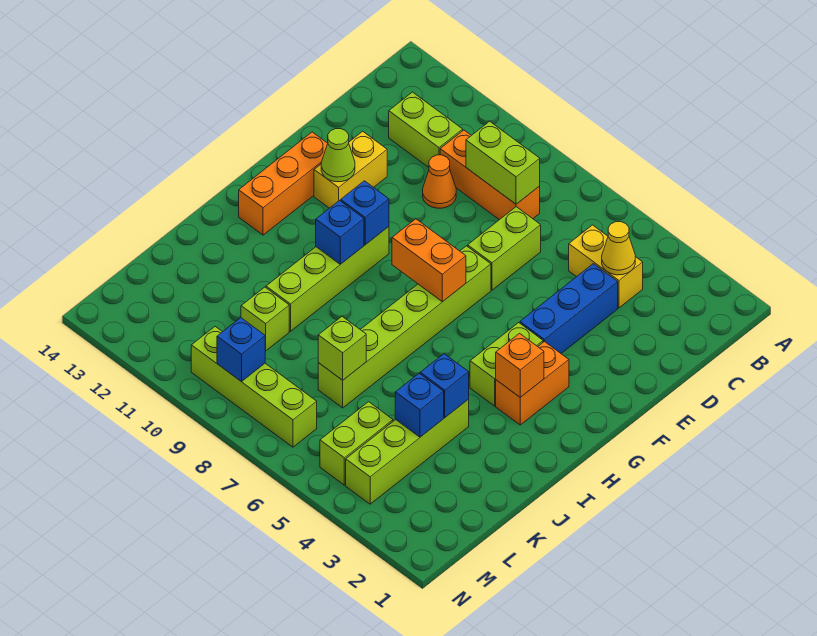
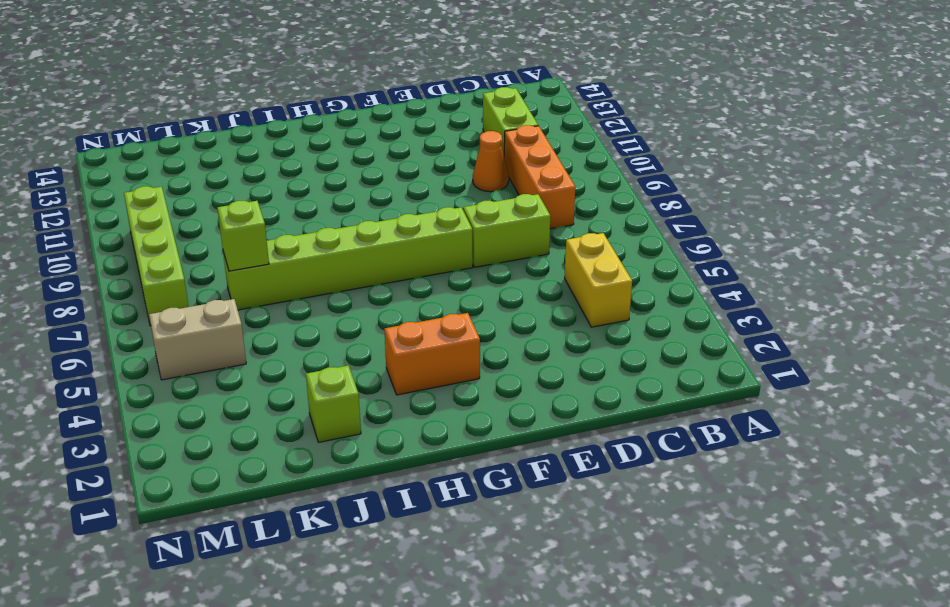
lime 1x1 brick [306,366,361,442] -> lime 1x1 brick moved to [241,287,289,351]
tan 1x2 brick [149,299,246,380] -> lime 1x2 brick [320,402,393,485]
none -> blue 1x3 brick [520,264,618,353]
none -> yellow 1x2 brick [314,131,387,208]
none -> orange 1x3 brick [239,132,328,235]

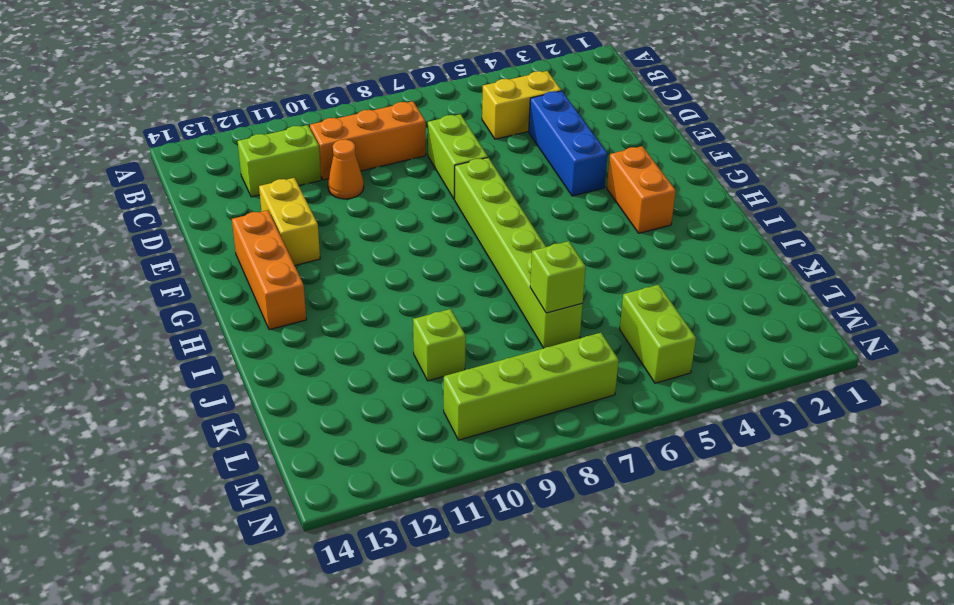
none -> lime 1x2 brick [470,323,543,406]
none -> lime 1x4 brick [266,227,389,331]
none -> lime 1x4 brick [346,400,469,504]

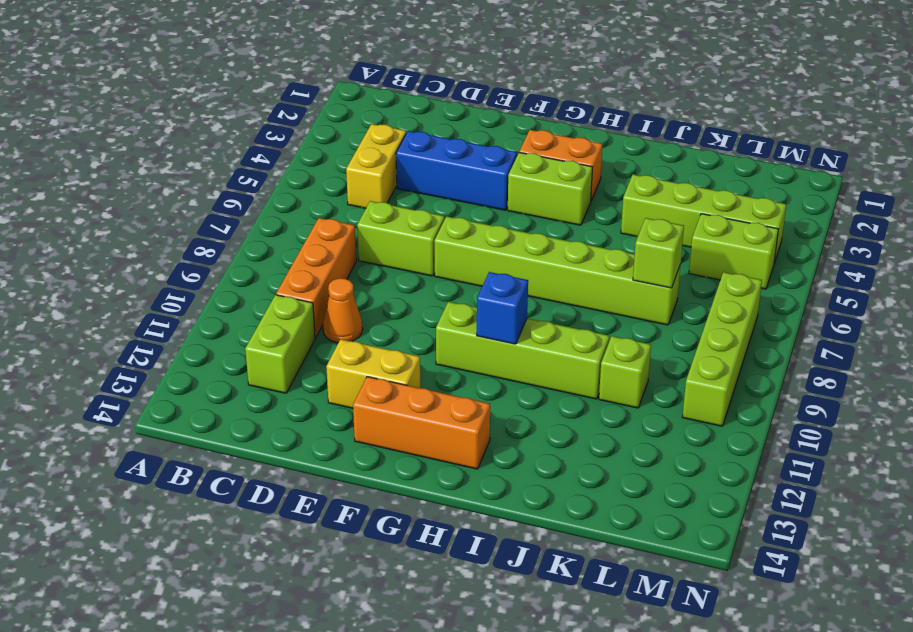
none -> yellow 1x1 cone [602,222,635,275]
none -> lime 1x2 brick [466,121,540,204]
none -> lime 1x1 cone [321,129,355,182]

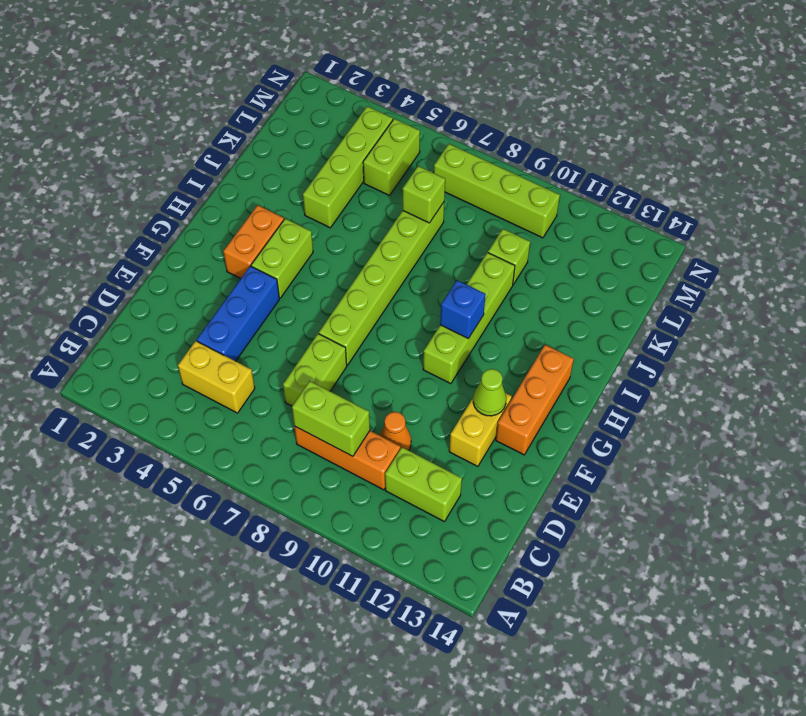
none -> yellow 1x1 cone [602,222,635,275]
none -> orange 1x2 brick [392,219,466,302]
none -> blue 1x1 brick [341,181,389,245]

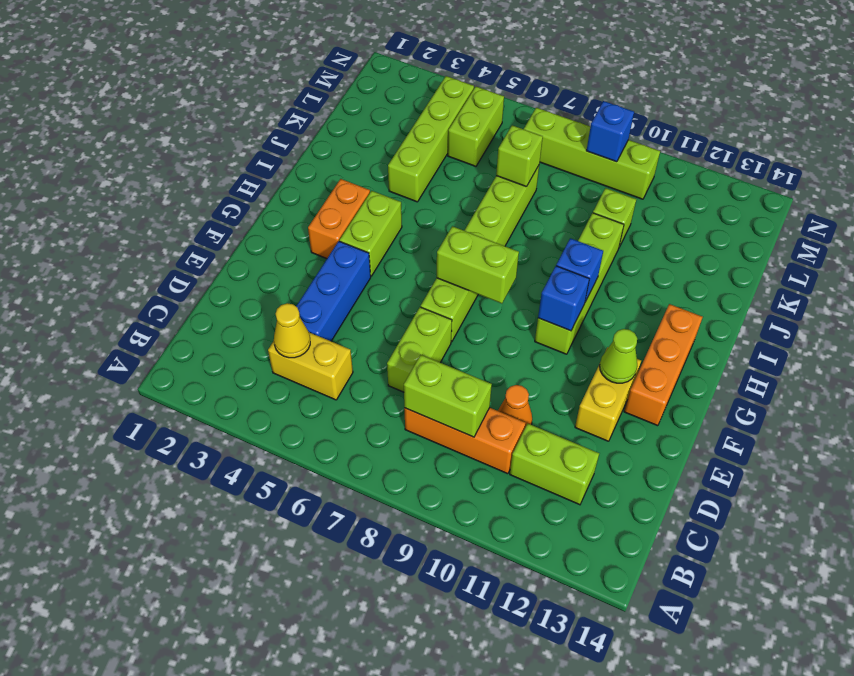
lime 1x2 brick [437,226,519,303] -> orange 1x2 brick [392,219,466,302]
none -> orange 1x1 brick [496,334,544,397]
none -> blue 1x1 brick [420,354,469,417]
none -> blue 1x1 brick [395,373,444,437]

